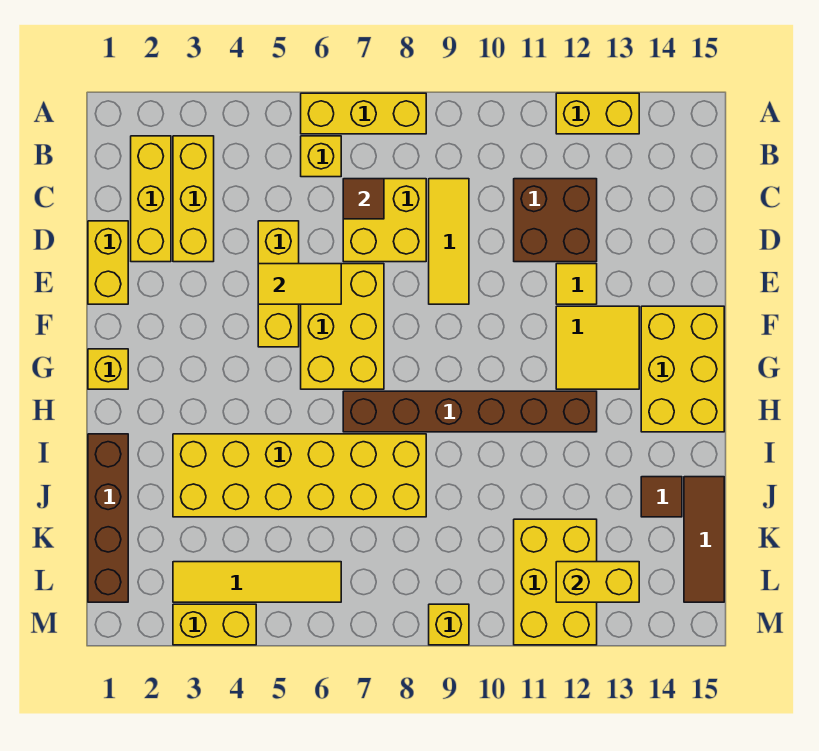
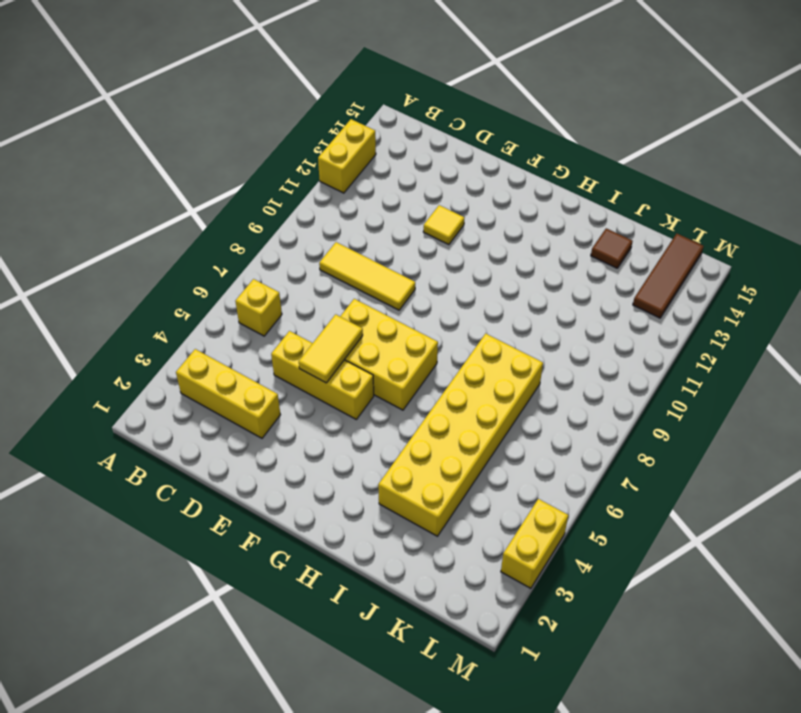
brown 1x3 tile [633,234,704,318] -> brown 1x3 tile turned to [684,477,724,602]
none -> yellow 1x3 brick [301,93,426,134]
none -> yellow 1x3 brick [131,136,171,262]
none -> yellow 2x2 brick [343,179,426,262]

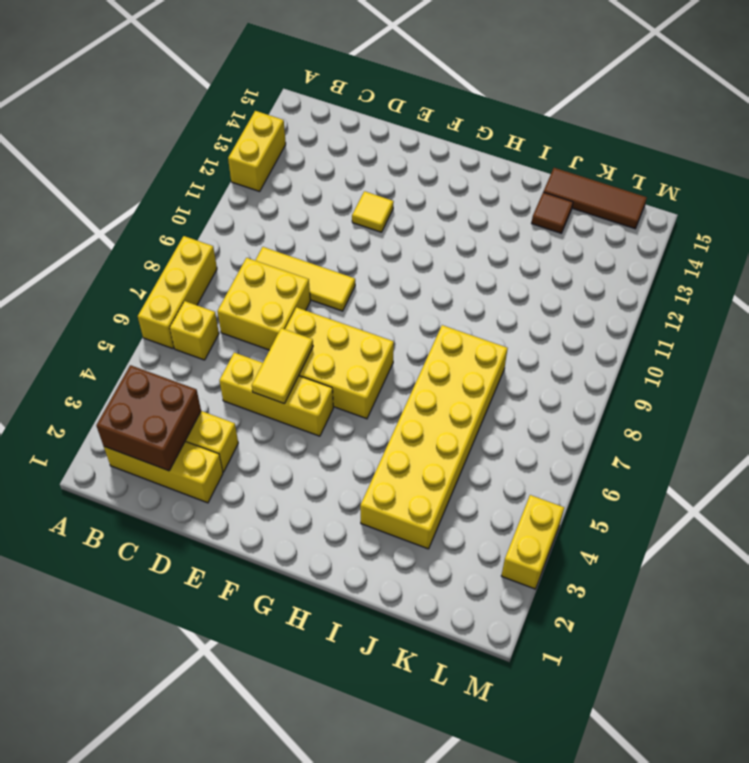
brown 2x2 brick [96,365,201,471] -> brown 2x2 brick moved to [514,179,597,262]
none -> yellow 1x2 brick [88,221,128,304]
none -> yellow 2x2 tile [556,306,639,389]
none -> yellow 2x3 brick [641,306,724,432]

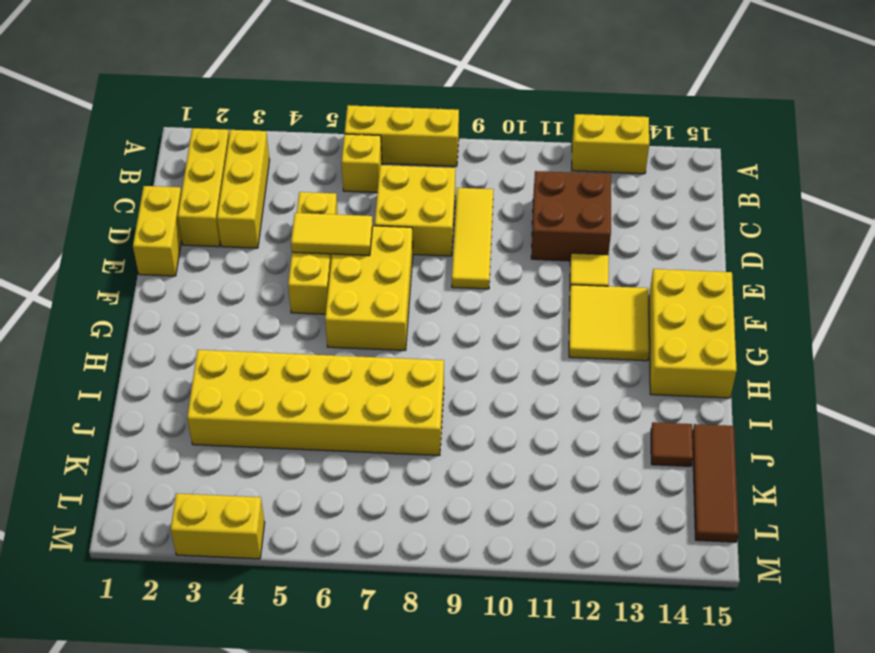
none -> yellow 1x1 brick [88,349,128,389]
none -> brown 1x6 brick [343,391,597,432]
none -> brown 1x4 brick [88,434,128,602]

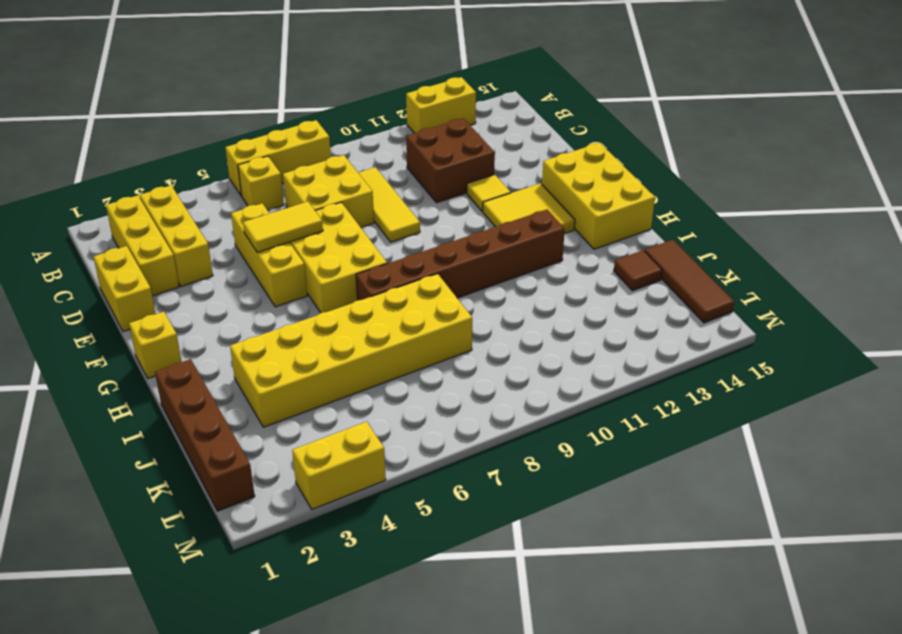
none -> yellow 2x3 brick [514,519,597,645]
none -> yellow 1x4 tile [173,562,341,602]
none -> yellow 1x1 brick [429,604,469,645]

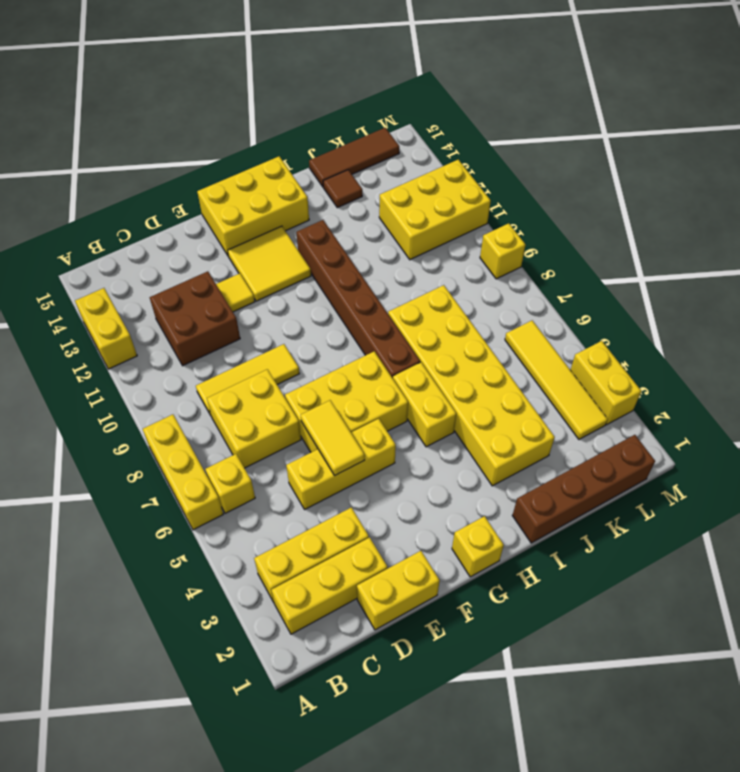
yellow 1x2 brick [393,362,456,447] -> yellow 1x2 brick moved to [556,562,639,602]
none -> brown 1x1 tile [343,179,384,219]

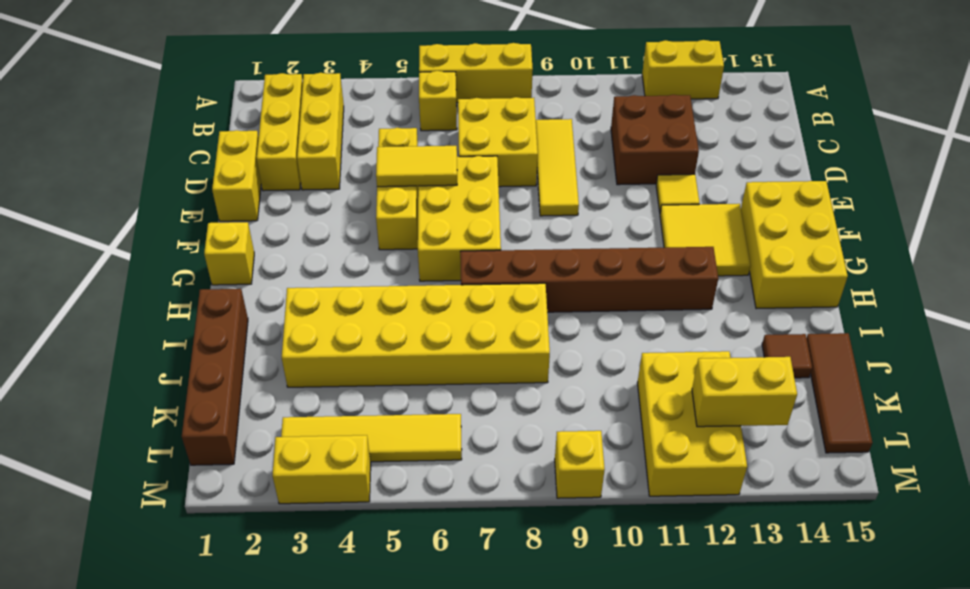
none -> brown 1x1 tile [343,179,384,219]

